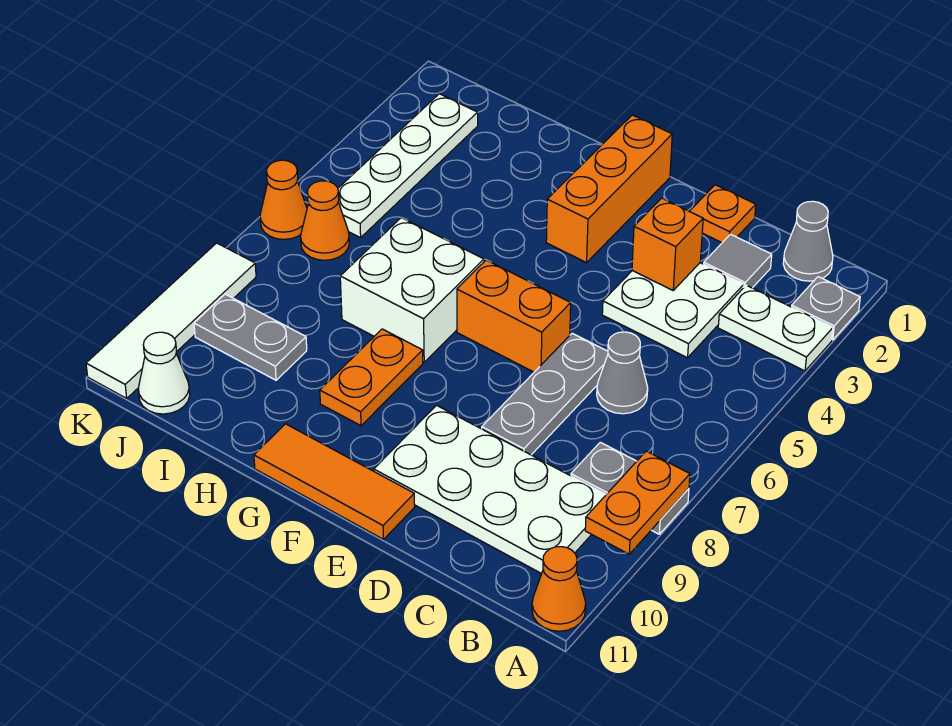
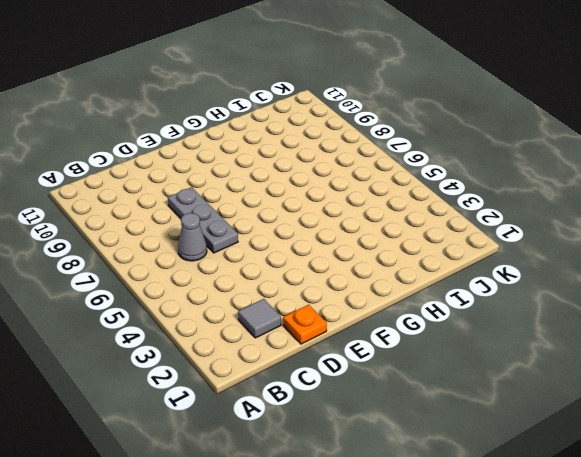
none -> grey 1x1 plate [792,277,860,340]
none -> white 1x2 plate [718,285,833,371]
none -> grey 1x2 plate [571,442,689,534]

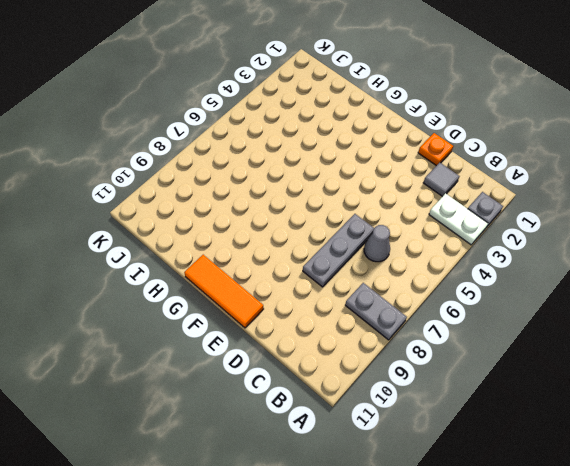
none -> orange 1x1 cone [532,547,586,631]
none -> grey 1x1 cone [783,201,833,281]
none -> white 2x4 plate [374,405,606,574]

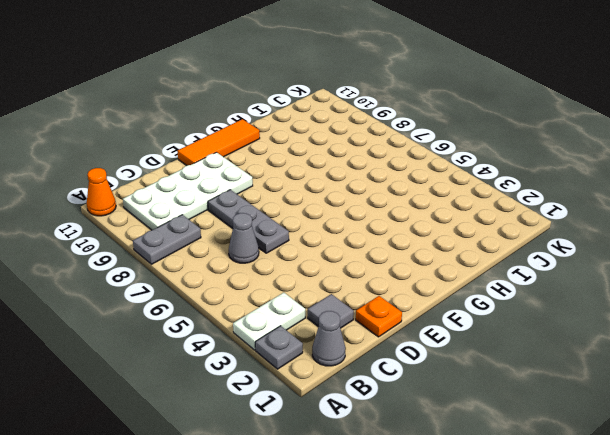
none -> white 2x2 plate [602,263,744,358]
none -> orange 1x2 brick [457,260,571,372]
none -> orange 1x3 brick [546,115,672,263]

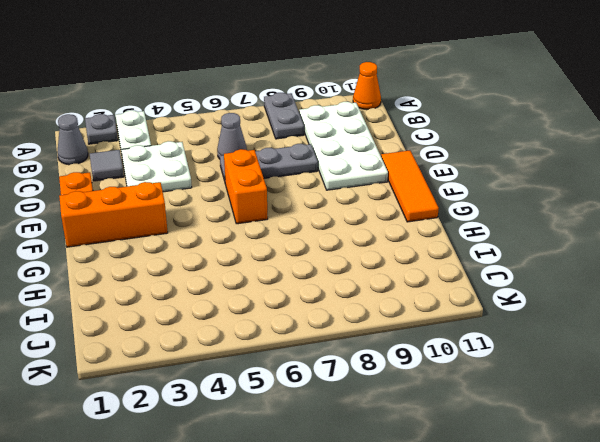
none -> white 2x2 brick [340,218,484,362]
none -> orange 1x2 plate [320,329,423,426]
none -> grey 1x2 plate [194,294,307,380]

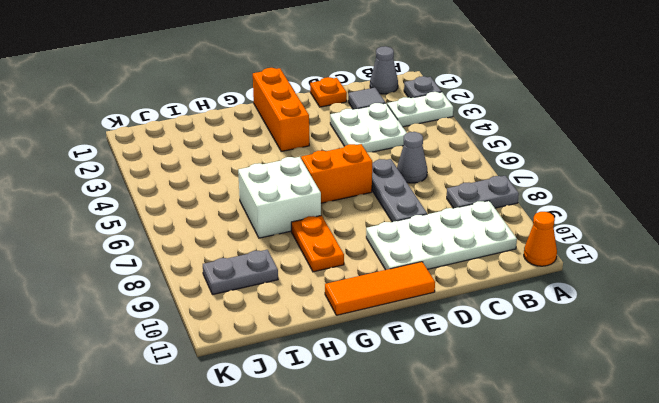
none -> white 1x4 plate [338,94,478,238]
none -> orange 1x1 cone [300,181,349,260]
none -> white 1x1 cone [138,332,190,414]

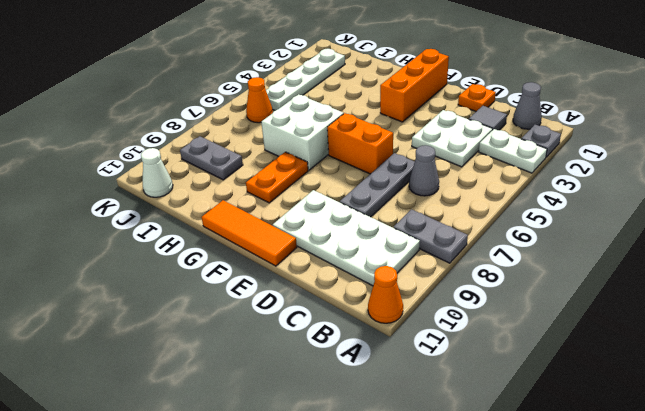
none -> orange 1x1 cone [260,160,307,239]
none -> white 1x4 tile [86,243,256,398]
none -> orange 1x2 plate [585,451,690,554]

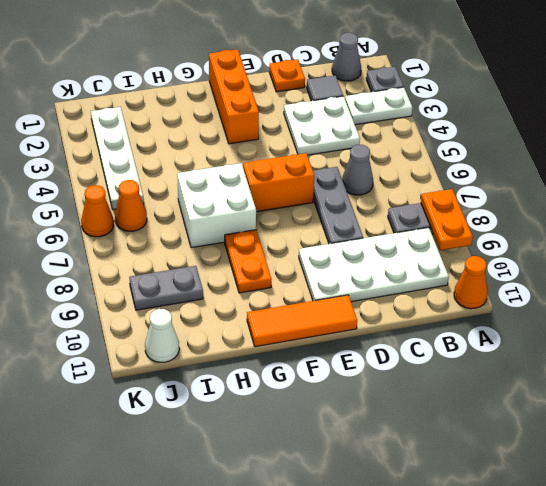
none -> white 1x4 tile [86,243,256,398]
none -> orange 1x1 brick [632,198,703,290]

